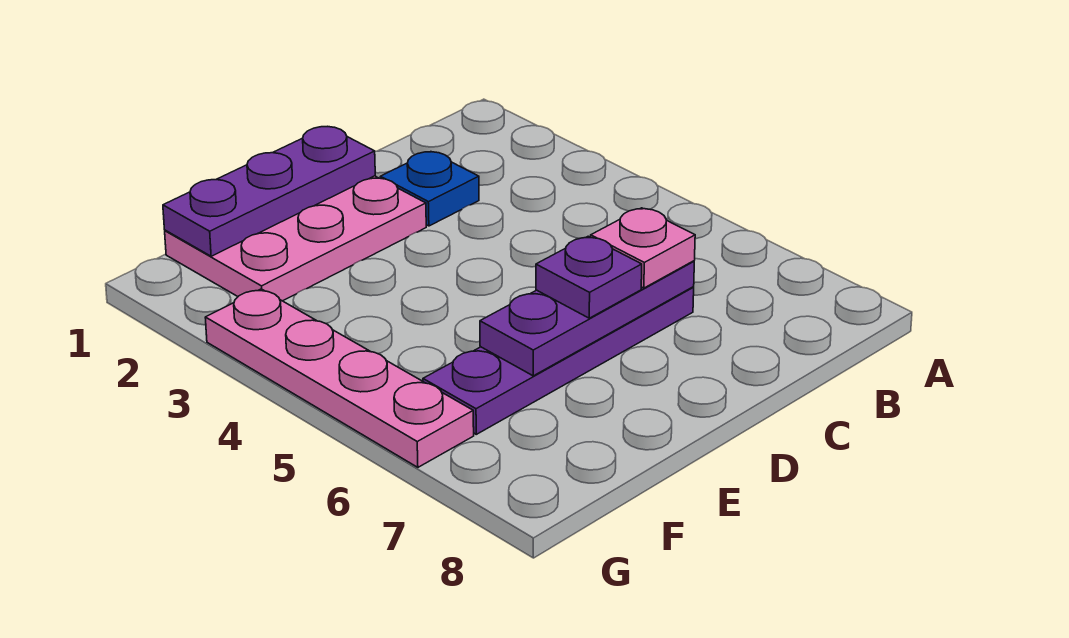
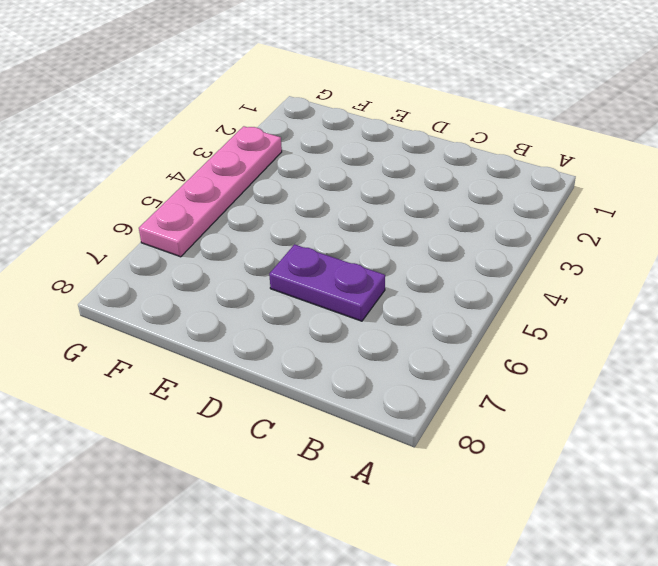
purple 1x2 plate [269,244,385,321] -> purple 1x4 plate [423,287,694,434]
none -> blue 1x1 plate [380,152,479,226]
none -> pink 2x3 plate [165,176,426,301]

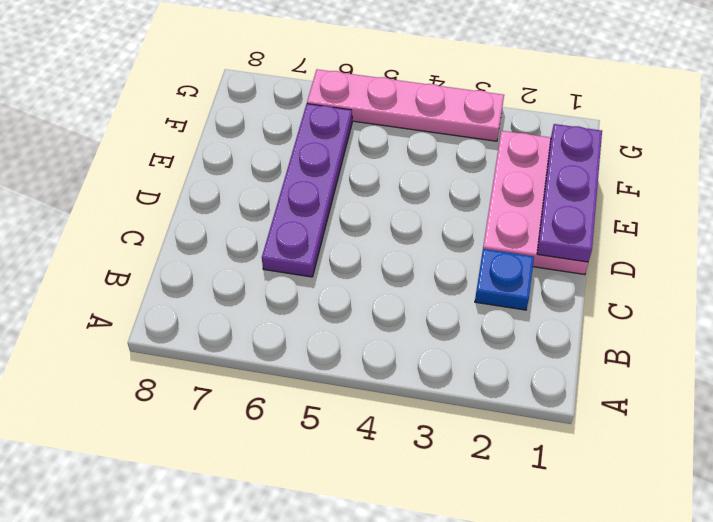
none -> purple 1x3 plate [480,261,694,376]
none -> pink 1x1 plate [591,208,695,288]

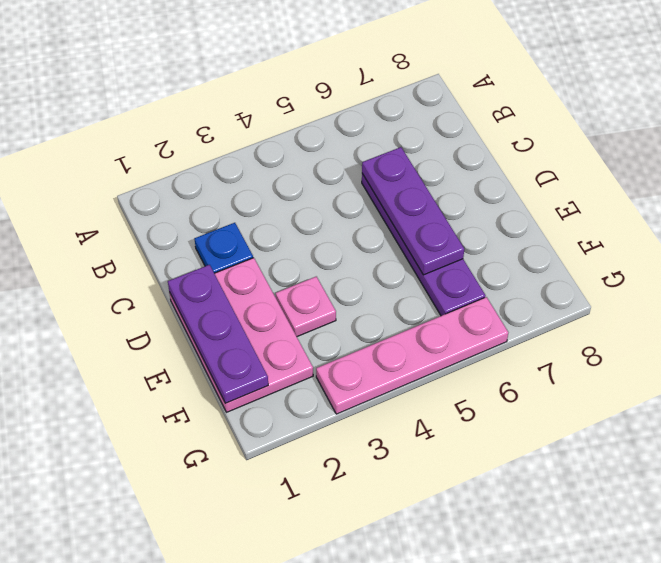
pink 1x1 plate [276,277,336,336] -> pink 1x1 plate moved to [591,208,695,288]
none -> purple 1x1 plate [536,236,642,318]

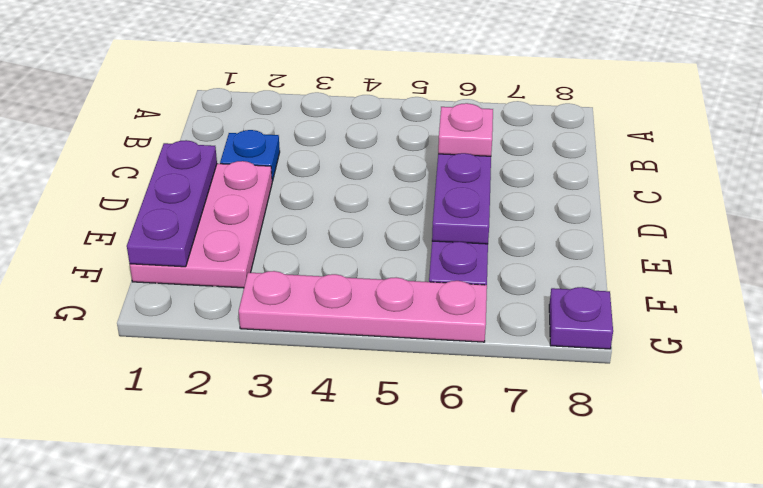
purple 1x1 plate [549,287,613,349] -> purple 1x1 plate moved to [536,236,642,318]

